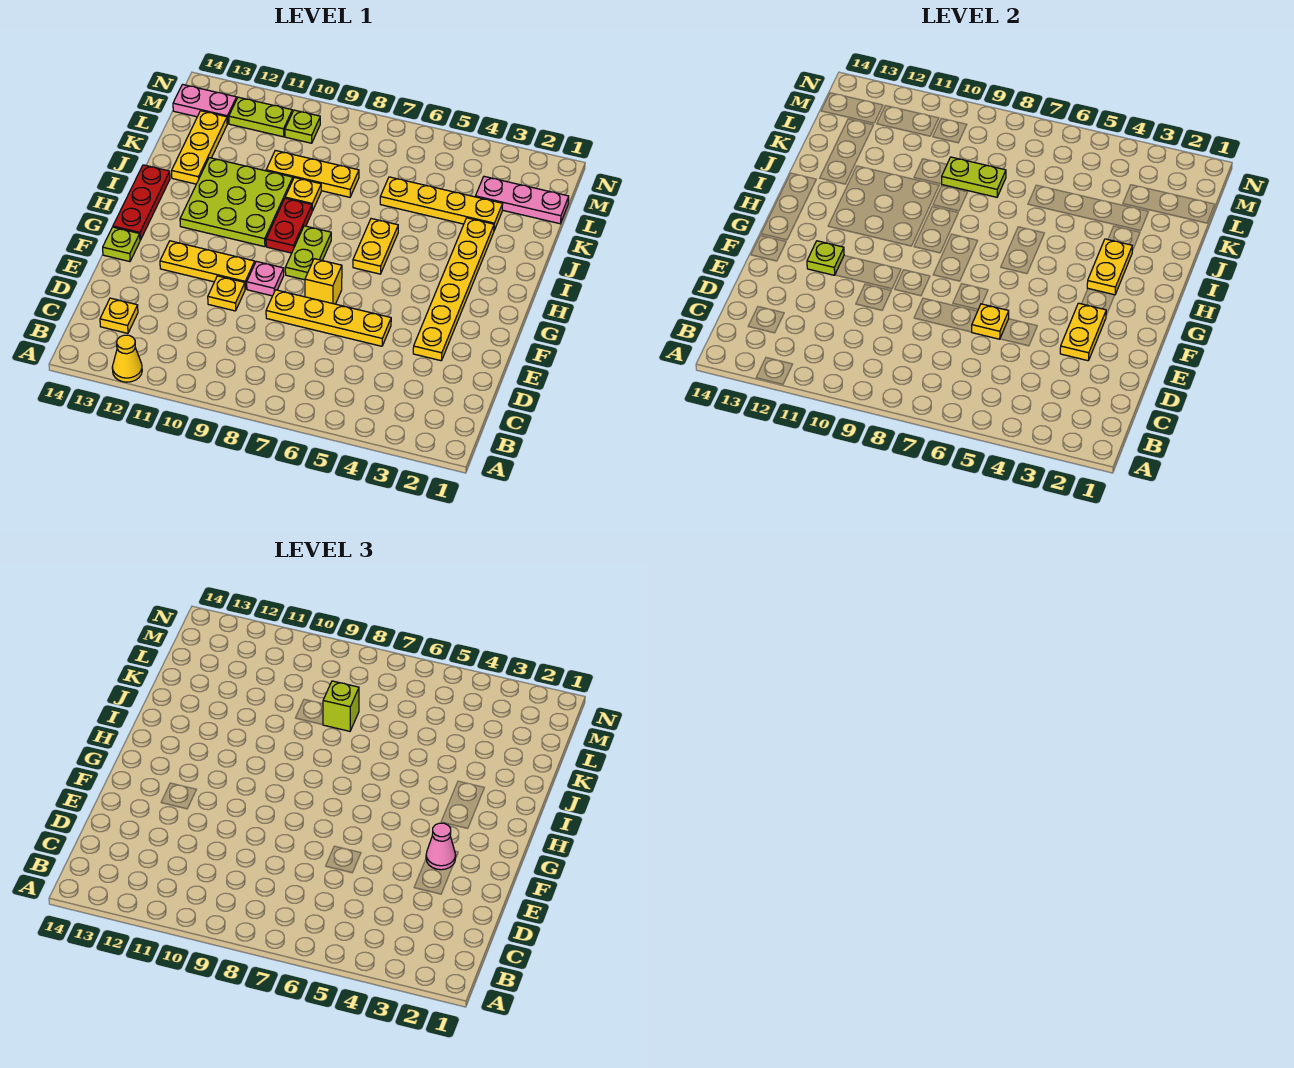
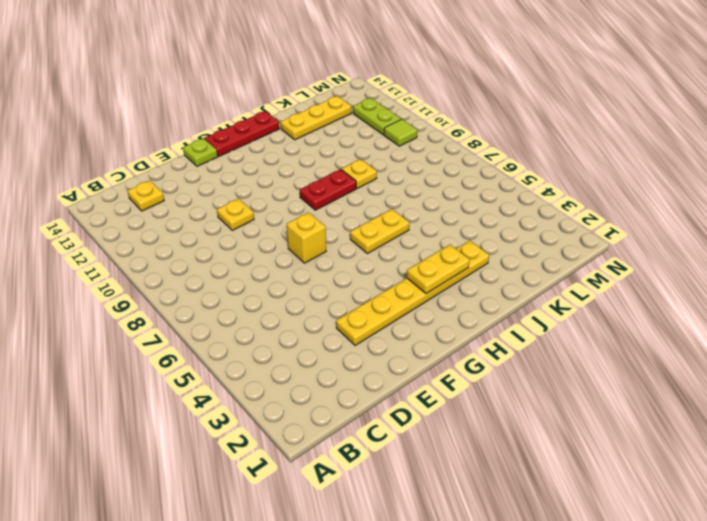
lime 1x1 tile [384,119,417,146] -> lime 1x1 plate [285,110,320,143]
none -> yellow 1x1 cone [112,335,142,382]
none -> yellow 1x4 plate [266,290,391,346]
none -> pink 1x1 plate [247,261,284,296]

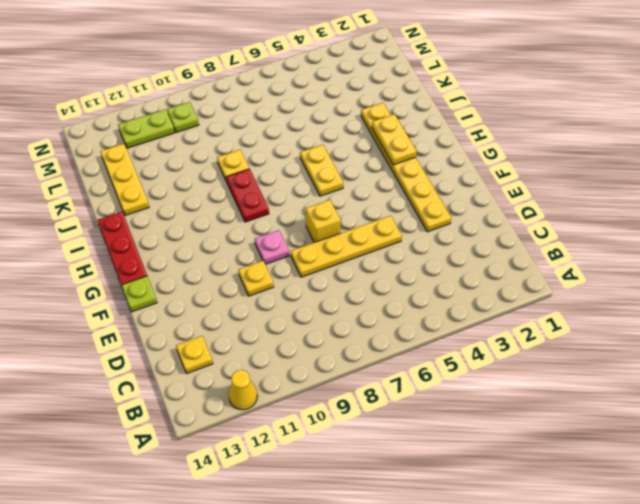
none -> yellow 1x3 plate [160,241,255,289]
none -> lime 1x2 plate [285,226,331,280]
none -> lime 3x3 plate [180,158,293,247]

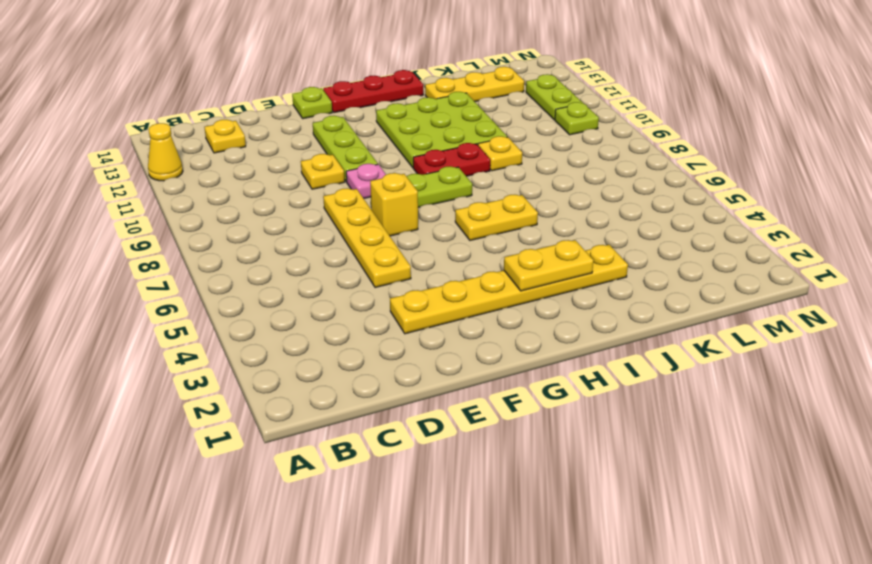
lime 1x3 plate [313,116,378,182] -> yellow 1x3 plate [160,241,255,289]
none -> yellow 1x4 plate [380,177,503,230]
none -> yellow 1x3 plate [266,150,359,197]
none -> pink 1x3 plate [475,176,569,224]

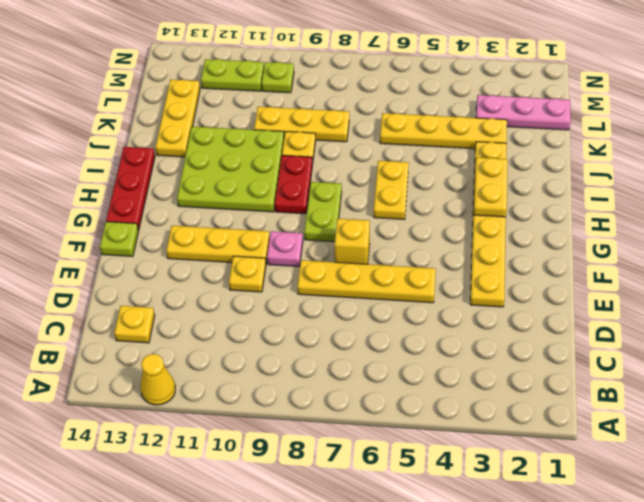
none -> pink 1x2 plate [173,84,237,124]
none -> yellow 1x2 plate [1060,303,1106,361]
none -> yellow 1x1 plate [972,304,1009,339]

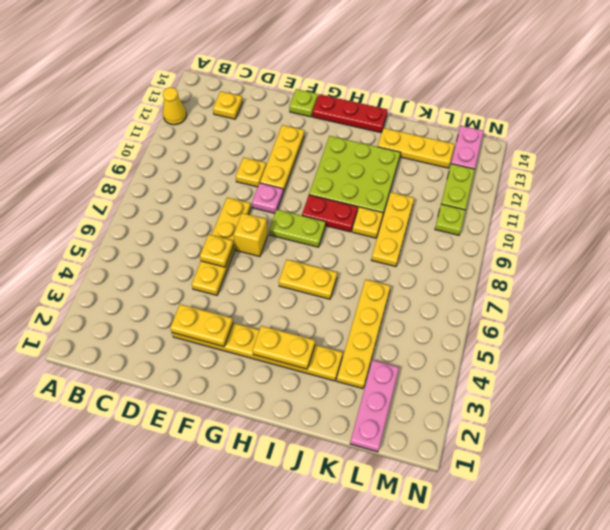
none -> lime 1x1 plate [807,241,844,275]
none -> lime 1x2 plate [942,157,1006,197]
none -> pink 1x1 cone [426,823,456,870]

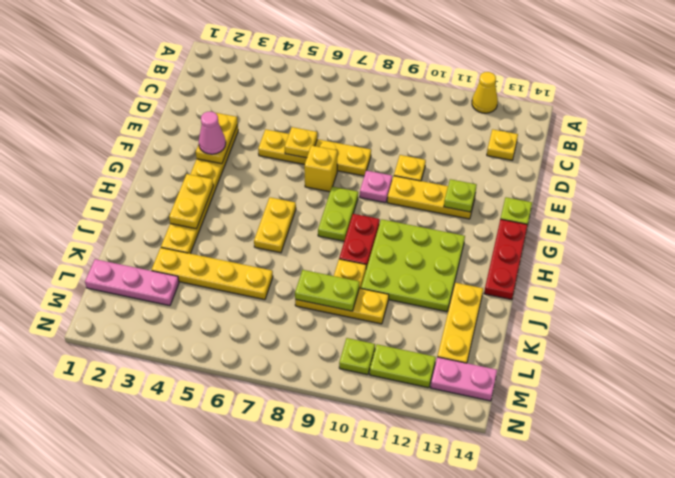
none -> lime 1x1 brick [323,681,359,731]

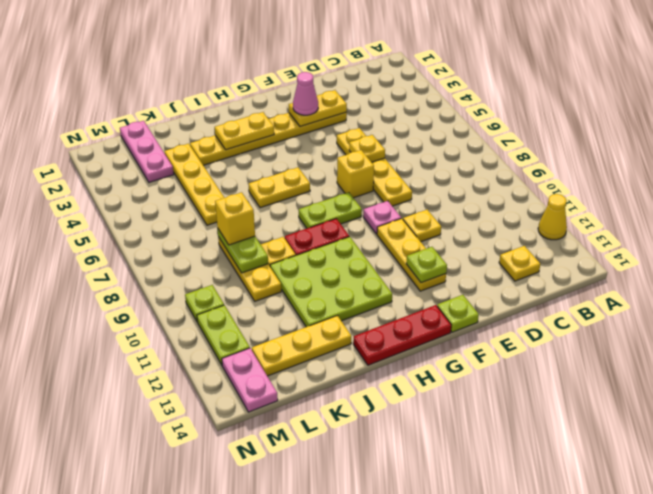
yellow 1x1 brick [215,192,255,245] -> lime 1x1 brick [323,681,359,731]

